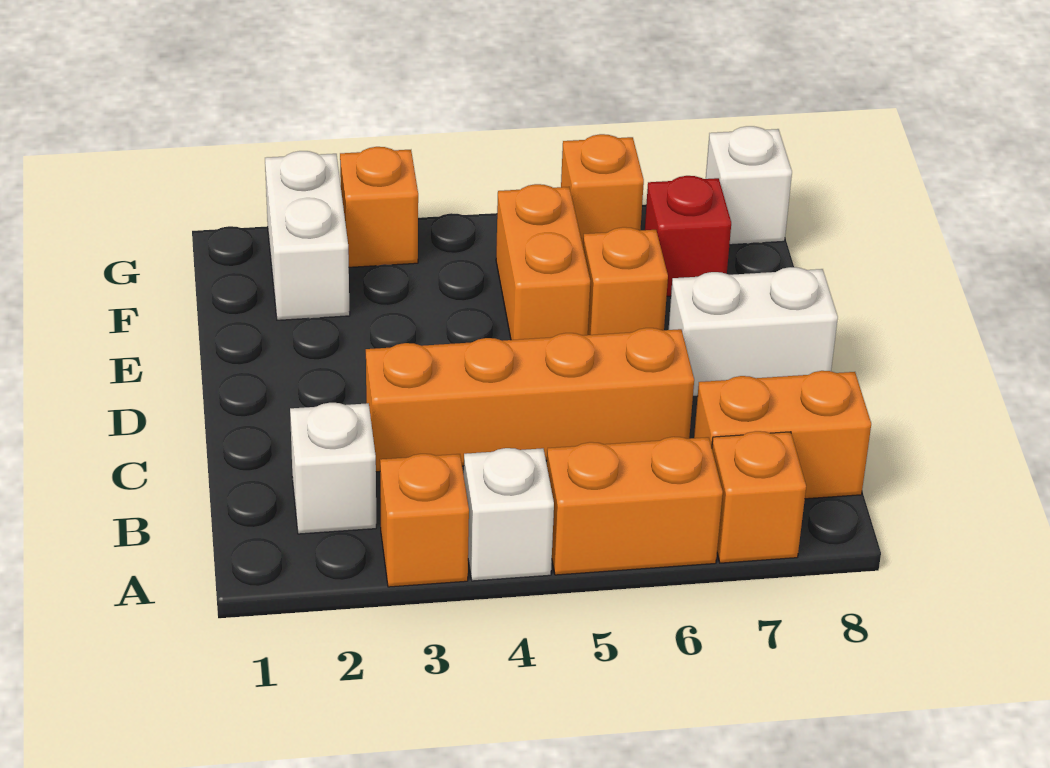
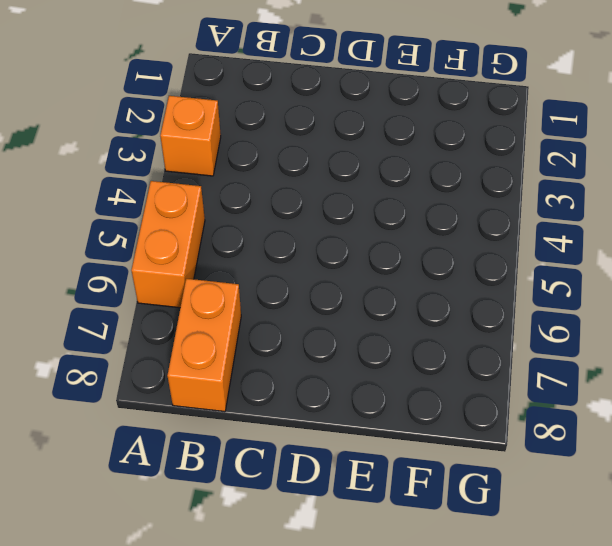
none -> white 1x1 brick [464,448,554,581]
none -> orange 1x1 brick [712,431,806,563]
none -> white 1x1 brick [290,403,376,534]

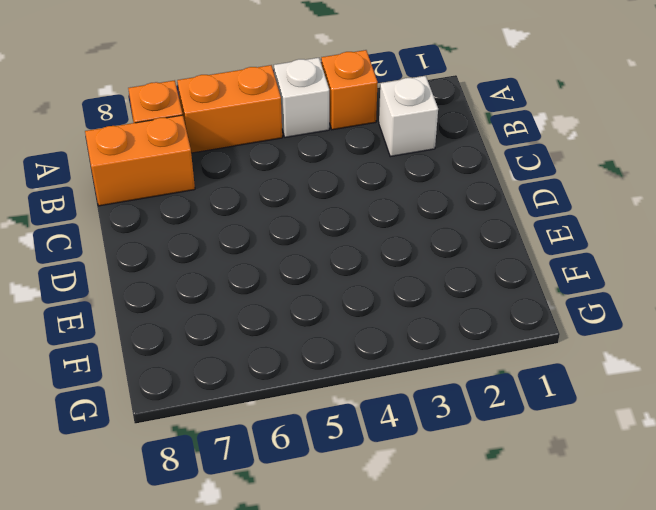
none -> orange 1x4 brick [366,328,694,472]
none -> white 1x2 brick [669,267,838,396]
none -> orange 1x2 brick [496,184,590,340]

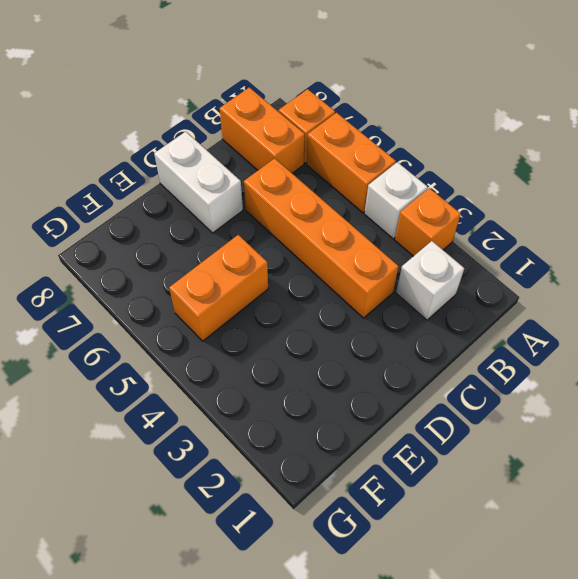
none -> orange 1x1 brick [583,227,668,335]
none -> white 1x2 brick [265,151,350,320]
none -> red 1x1 brick [645,176,731,296]

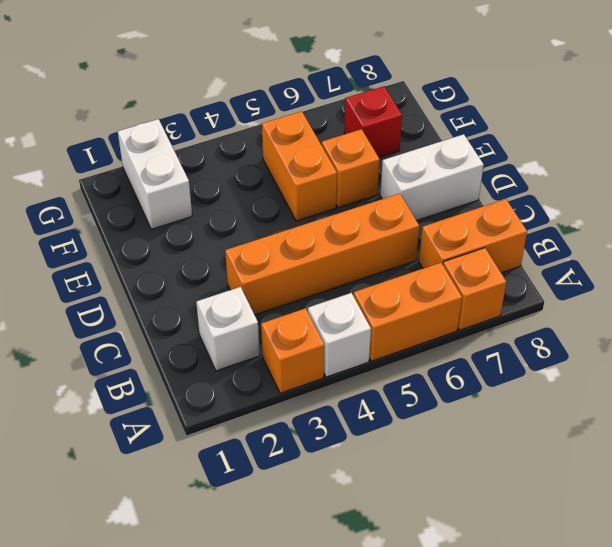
none -> orange 1x1 brick [340,147,418,267]
none -> orange 1x1 brick [561,134,644,245]
none -> white 1x1 brick [706,126,792,245]

